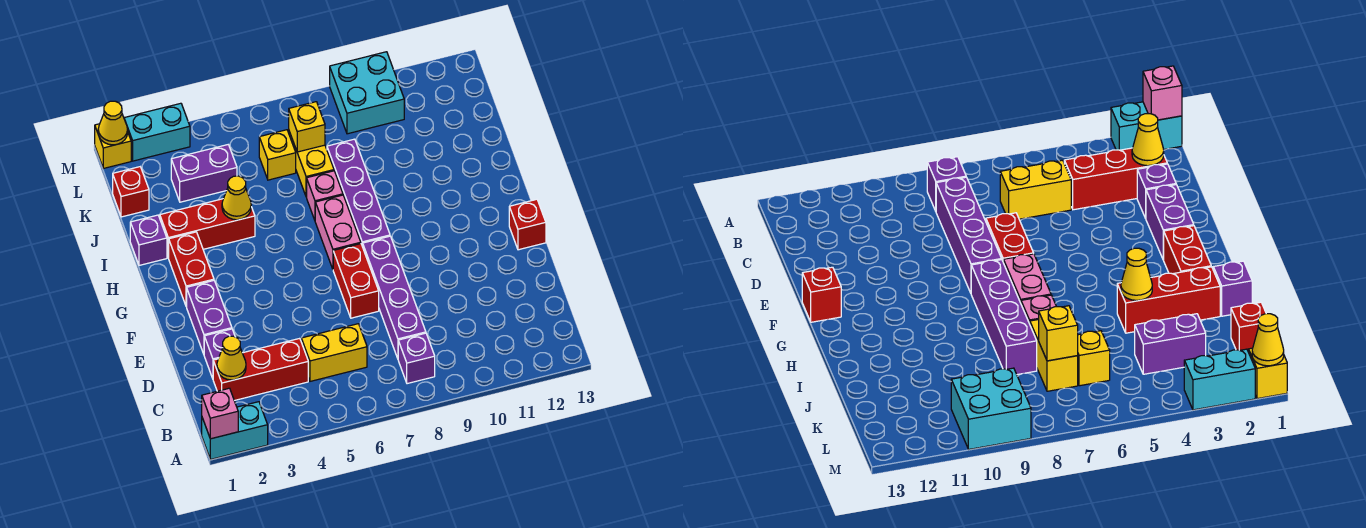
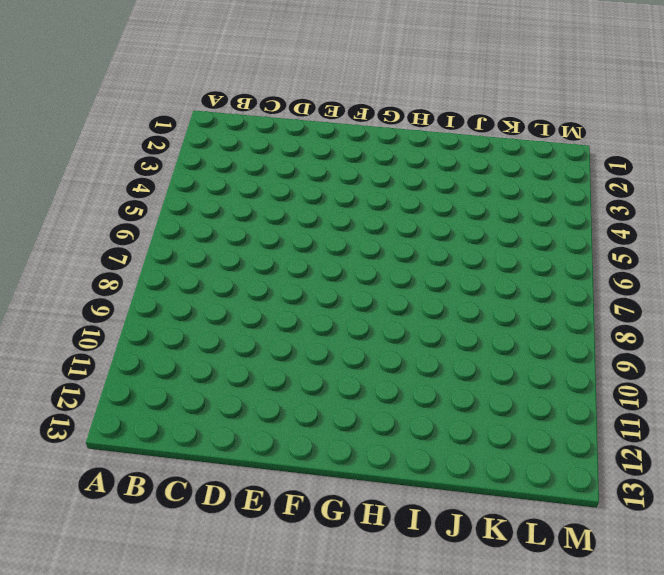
none -> cyan 1x2 brick [202,402,268,459]
none -> purple 1x1 brick [398,333,435,384]
none -> red 1x3 brick [213,338,308,401]

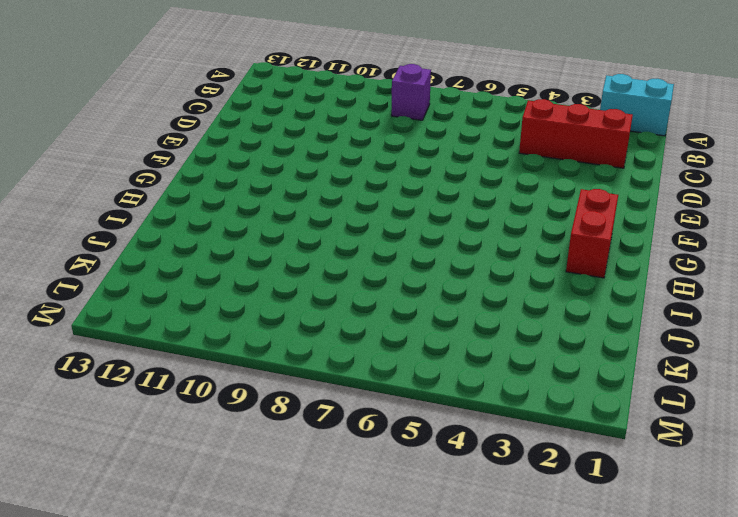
none -> yellow 1x2 brick [301,324,367,381]
none -> purple 1x4 brick [363,236,426,358]
none -> purple 1x1 brick [204,329,235,378]

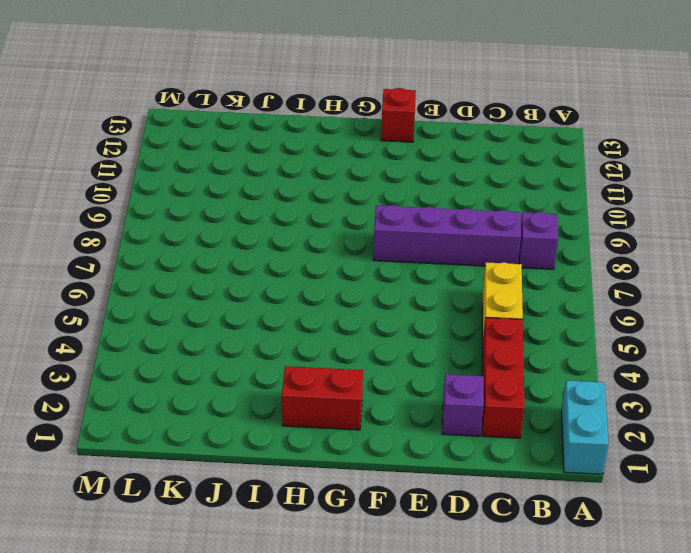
none -> purple 1x2 brick [187,281,232,354]
none -> red 1x2 brick [333,244,379,318]
none -> pink 1x2 brick [315,195,361,269]

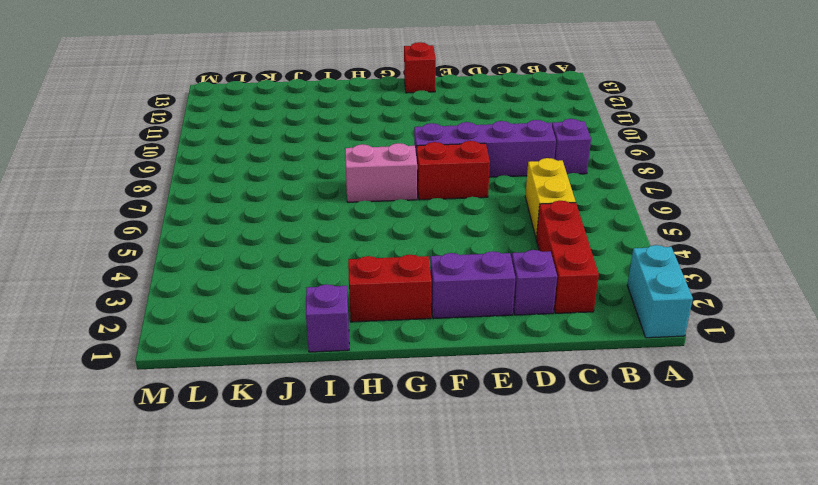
none -> purple 1x4 brick [327,139,390,247]
none -> red 1x3 brick [160,199,255,258]
none -> pink 1x1 brick [307,171,343,220]

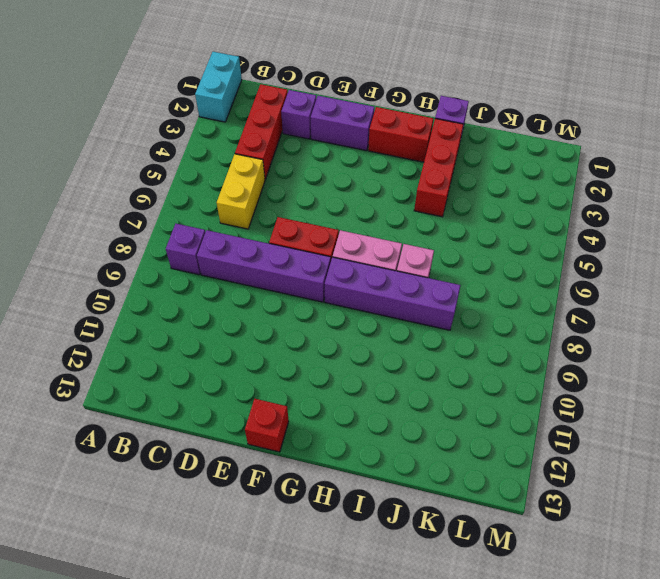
none -> yellow 1x2 brick [289,131,334,197]
none -> red 1x1 brick [113,167,149,217]
none -> purple 1x2 brick [171,145,237,202]

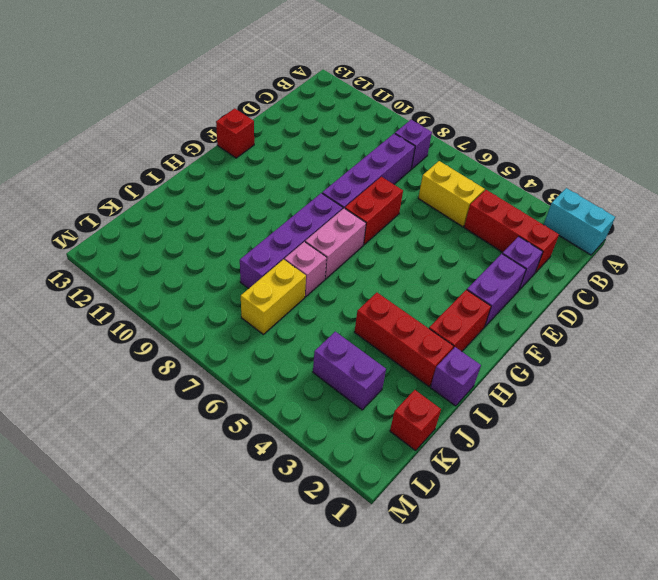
none -> yellow 1x1 brick [259,130,296,180]
none -> cyan 2x2 brick [330,52,404,134]
none -> yellow 1x1 brick [95,124,131,168]

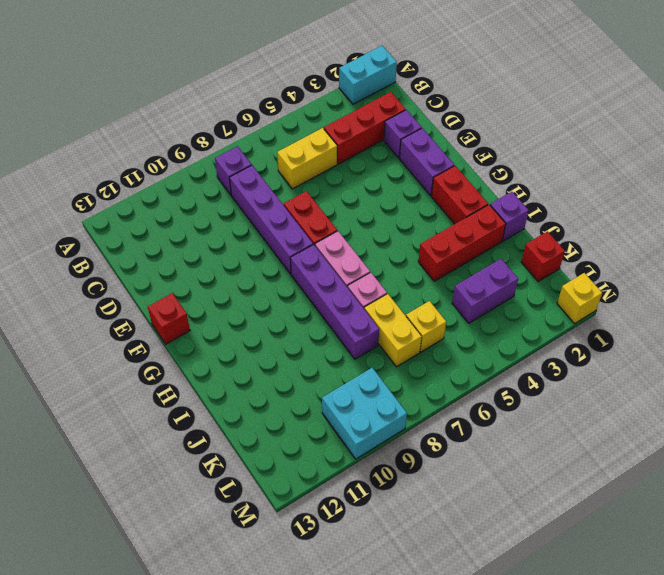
none -> cyan 1x2 brick [124,103,190,161]
none -> pink 1x1 brick [202,388,238,439]
none -> yellow 1x1 cone [217,336,246,380]

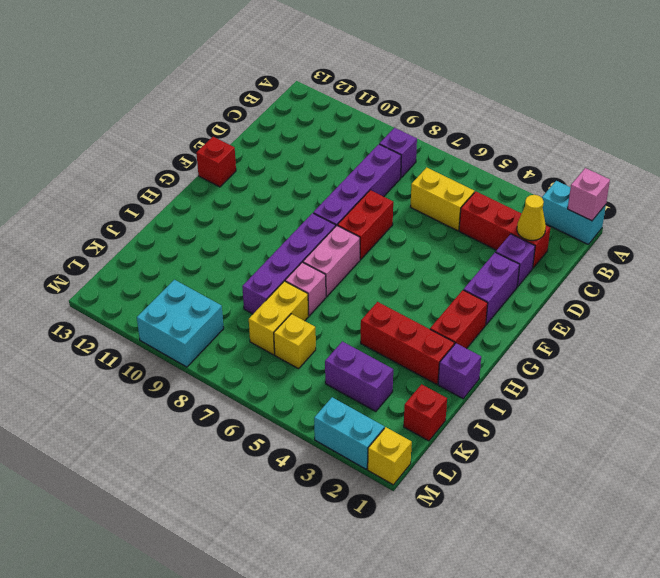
none -> yellow 1x1 cone [222,176,251,220]
none -> yellow 1x1 brick [289,102,325,152]
none -> yellow 1x1 cone [98,101,128,145]

